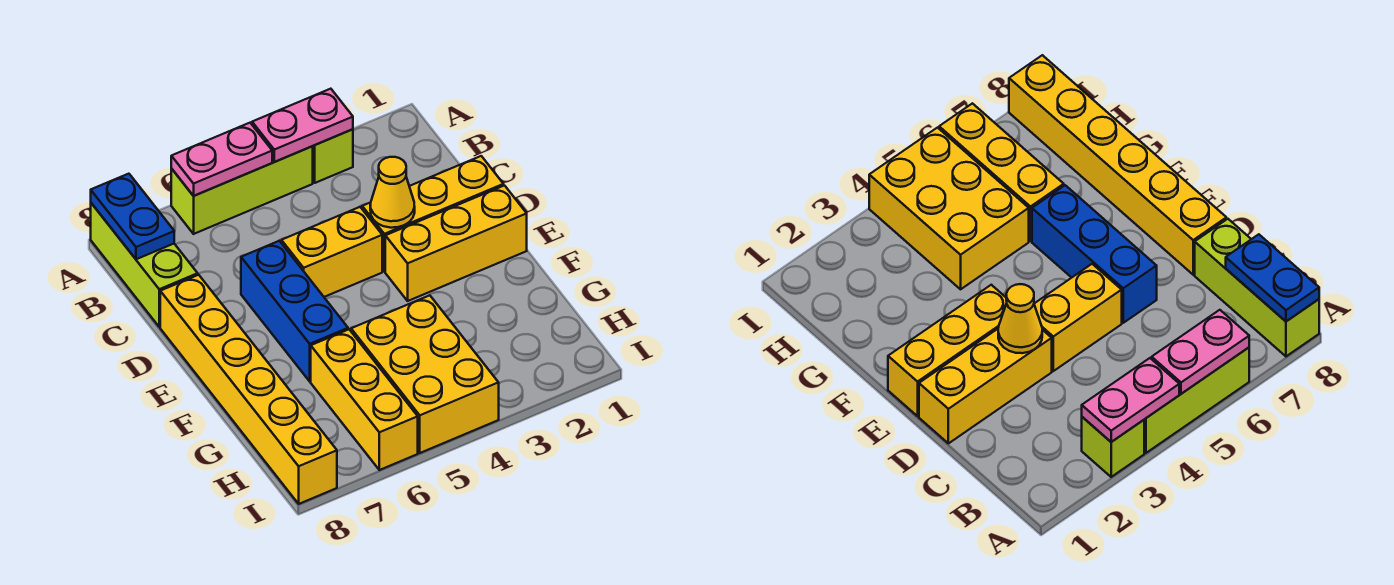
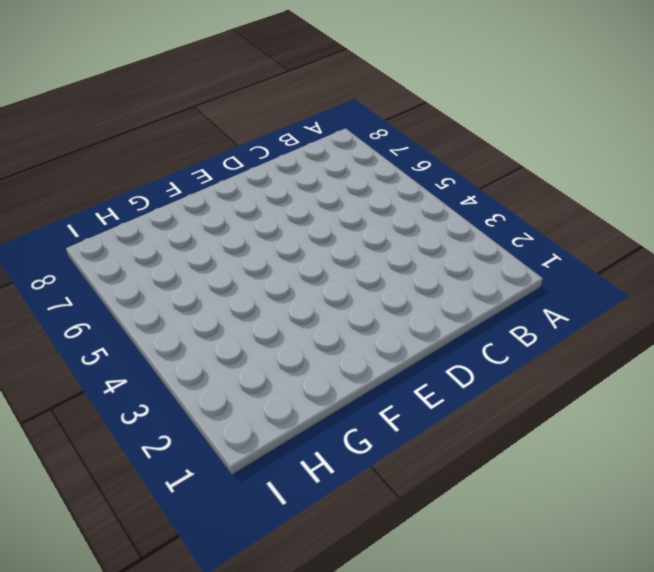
none -> lime 1x1 brick [313,129,353,183]
none -> lime 1x3 brick [171,146,313,234]
none -> lime 1x3 brick [91,203,198,327]

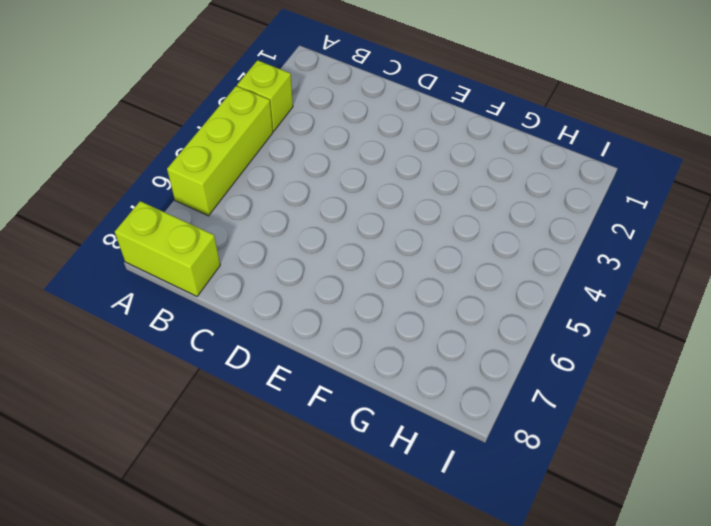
lime 1x2 brick [115,201,220,296] -> lime 1x3 brick [91,203,198,327]
none -> yellow 1x3 brick [362,156,504,272]
none -> yellow 1x2 brick [281,207,382,297]
none -> blue 1x3 brick [241,241,348,381]

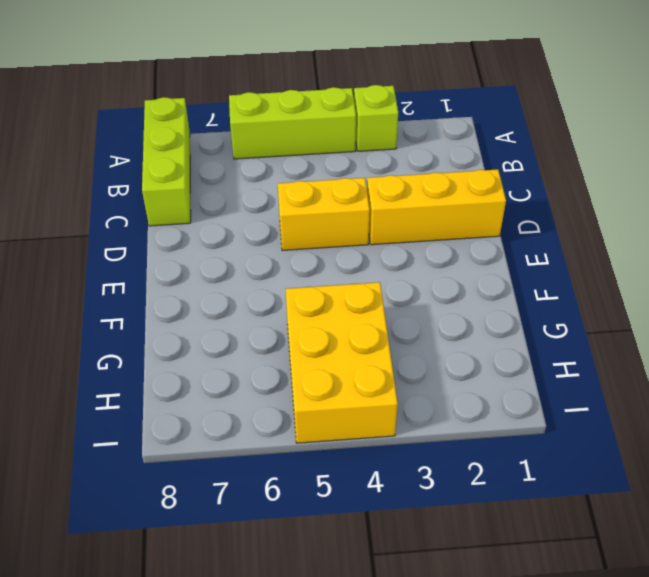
none -> blue 1x3 brick [241,241,348,381]
none -> yellow 1x6 brick [160,275,337,504]
none -> yellow 1x3 brick [385,185,527,301]

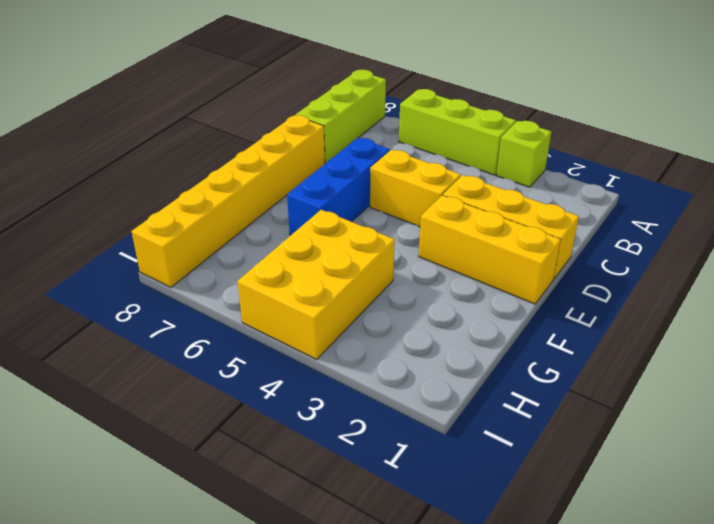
none -> yellow 1x3 brick [311,330,418,470]
none -> pink 1x2 plate [252,89,353,162]
none -> pink 1x2 plate [171,123,272,196]

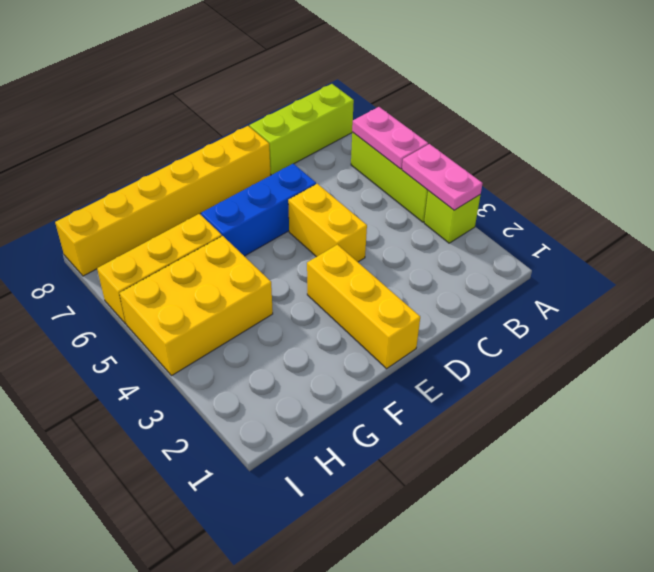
none -> yellow 1x3 brick [362,156,504,272]
none -> blue 1x2 plate [91,174,174,259]
none -> yellow 1x1 cone [370,157,415,228]

